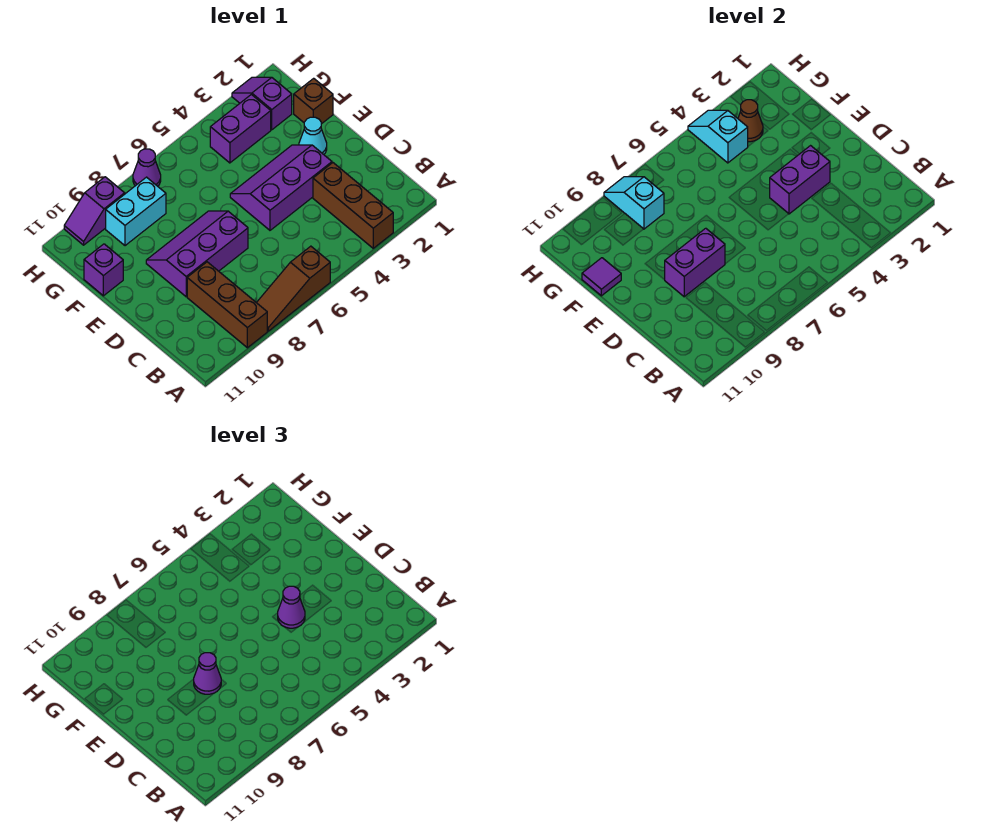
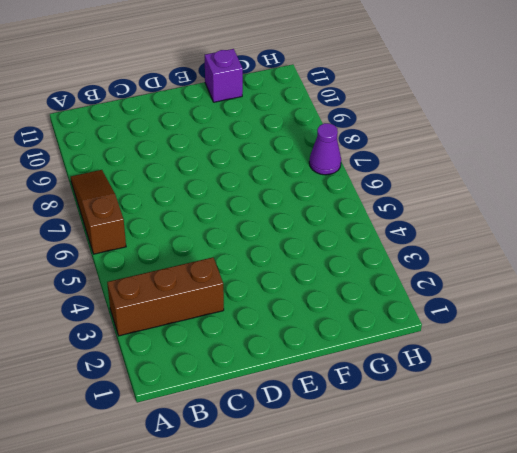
none -> brown 1x3 brick [187,262,267,348]
none -> purple 2x3 slope [230,145,332,230]
none -> purple 2x3 slope [146,211,248,297]

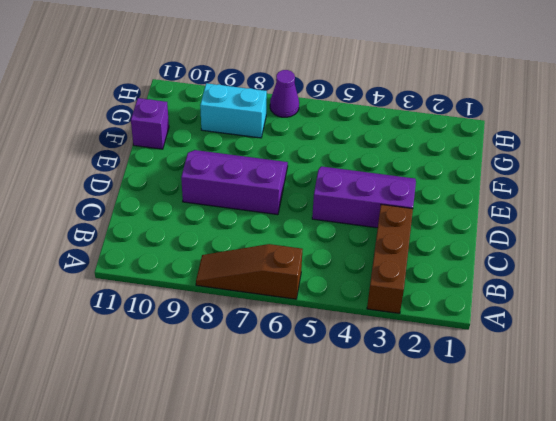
none -> brown 1x3 brick [187,262,267,348]
none -> cyan 1x1 cone [299,117,327,154]
none -> brown 1x1 brick [294,78,333,124]

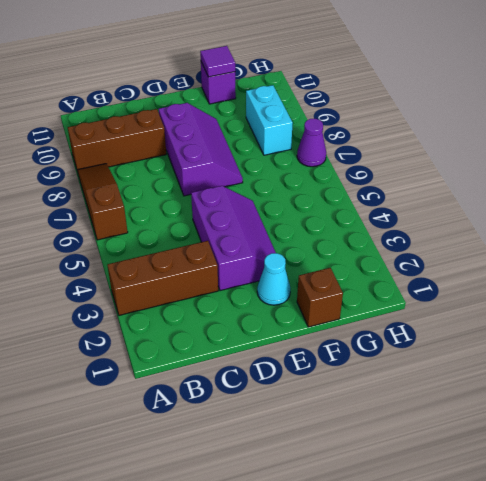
none -> purple 1x2 slope [232,77,292,130]
none -> purple 1x2 brick [210,94,271,163]
none -> purple 1x2 slope [64,177,125,245]

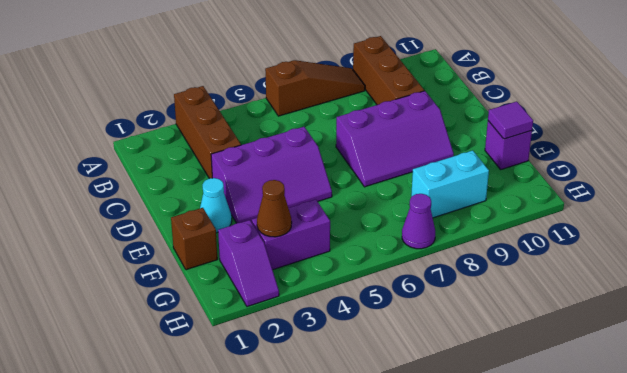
none -> purple 1x2 slope [64,177,125,245]
none -> purple 1x2 brick [770,146,830,214]
none -> purple 1x2 brick [665,228,725,297]

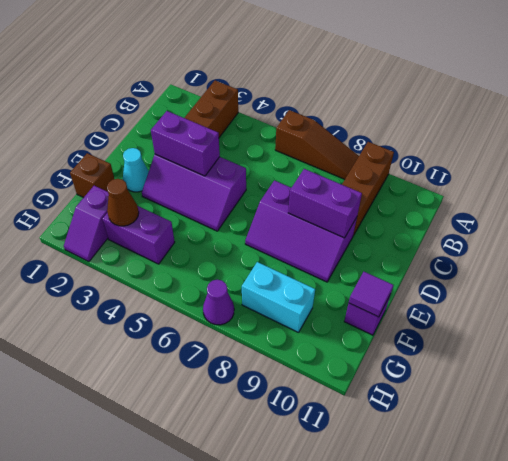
none -> purple 1x2 slope [64,177,125,245]
none -> cyan 1x2 slope [688,110,748,163]
none -> cyan 1x2 slope [604,177,664,229]

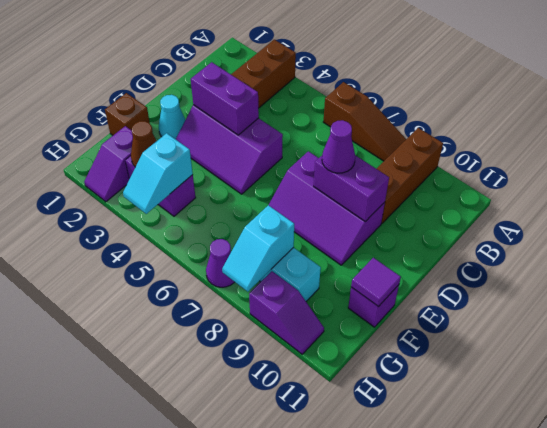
none -> purple 1x1 cone [278,586,305,628]

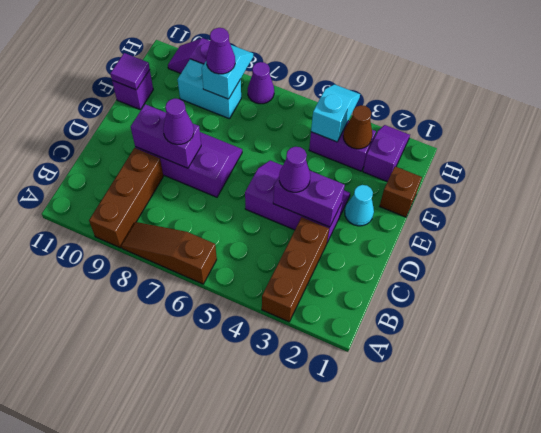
purple 1x1 cone [206,28,235,74] -> none

